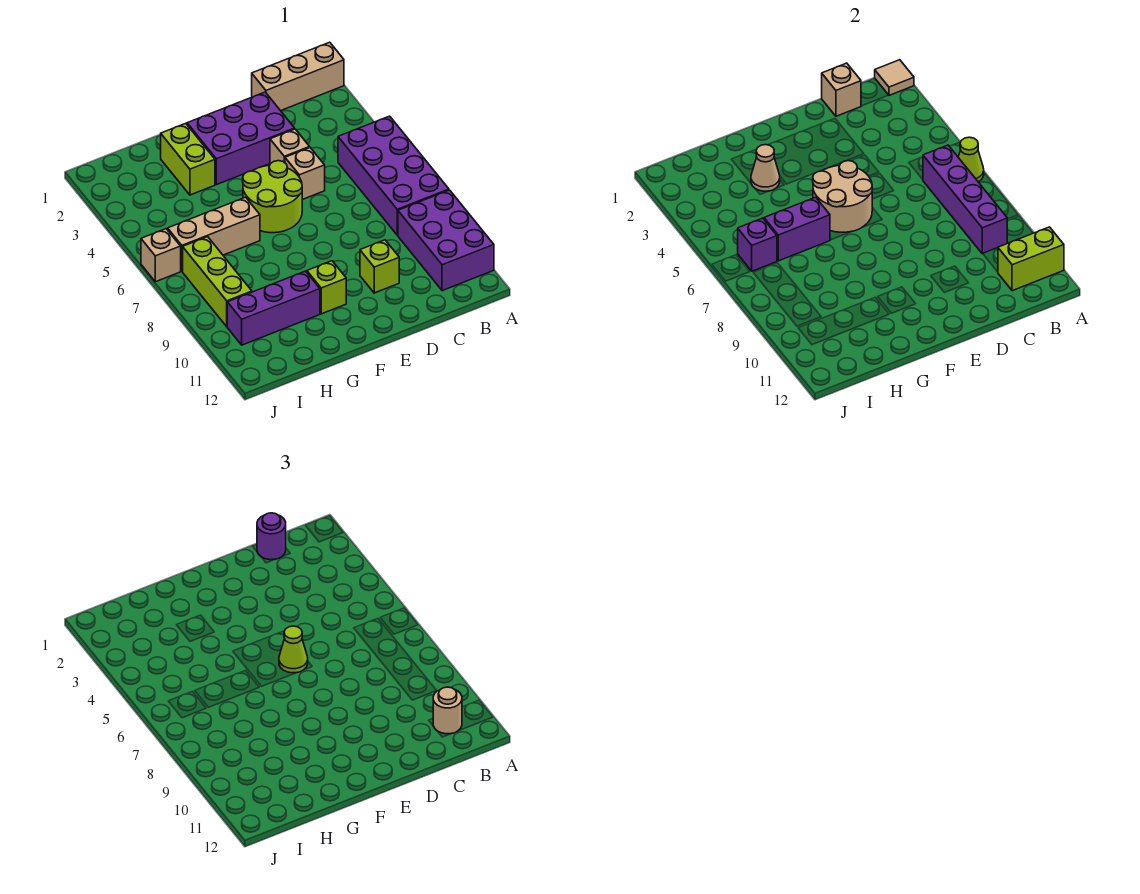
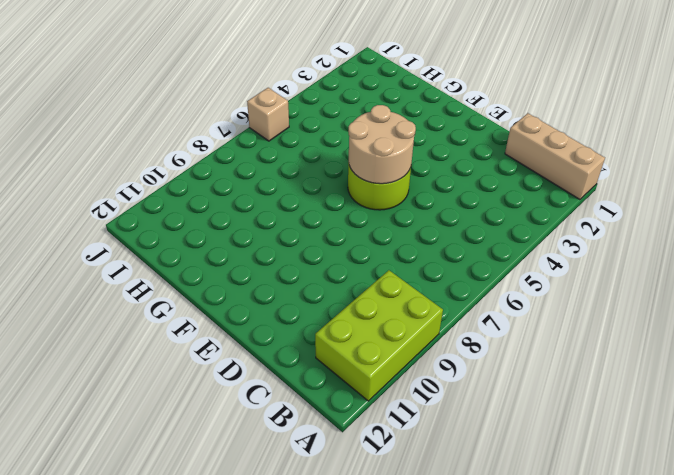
lime 2x3 brick [315,270,443,401] -> purple 2x3 brick [398,190,494,291]
none -> purple 2x4 brick [338,116,449,235]
none -> purple 2x3 brick [187,92,295,185]
none -> tan 1x1 brick [270,129,310,164]

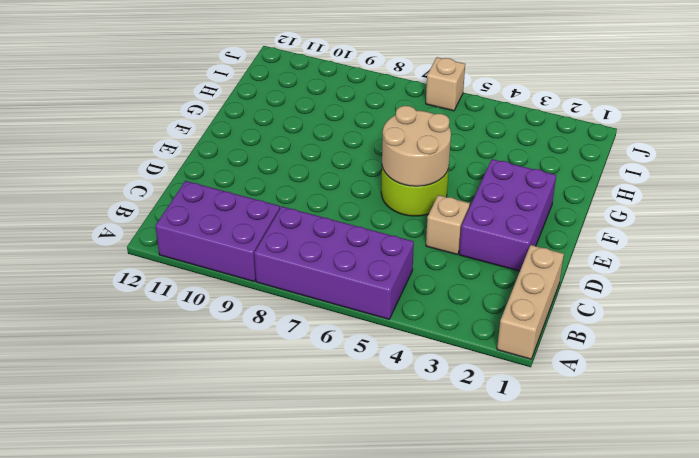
none -> tan 1x1 brick [285,148,325,200]
none -> lime 1x1 brick [360,240,399,293]
none -> lime 1x1 brick [307,261,346,314]

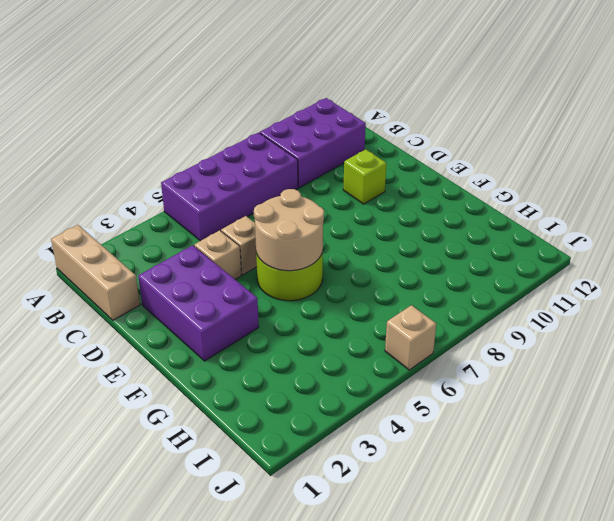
none -> lime 1x1 brick [307,261,346,314]
none -> lime 1x2 brick [161,123,215,195]
none -> tan 1x3 brick [168,197,260,271]

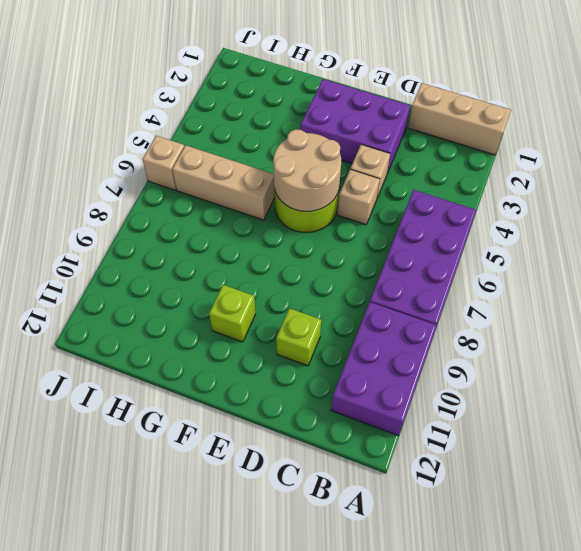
none -> lime 1x2 brick [161,123,215,195]
none -> purple 1x3 brick [227,271,320,345]
none -> lime 1x3 brick [183,237,252,327]

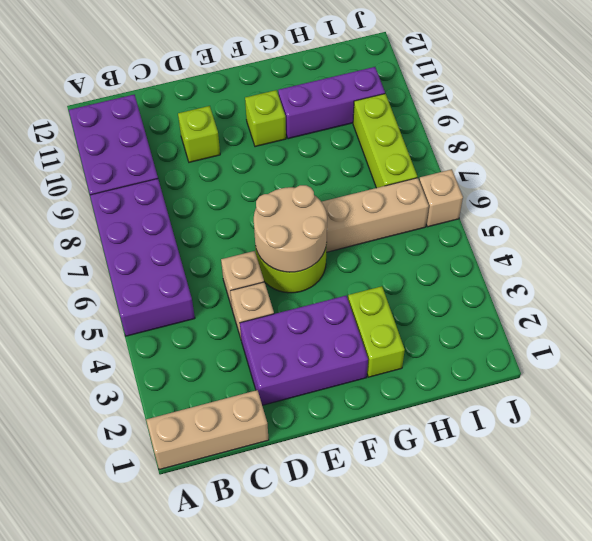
none -> tan 1x1 tile [875,60,914,95]
none -> lime 1x1 cone [958,137,984,182]
none -> lime 1x2 brick [998,227,1064,291]

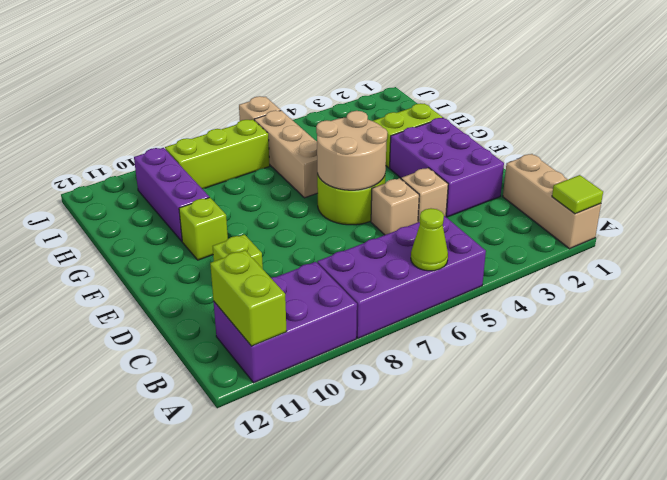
lime 1x1 tile [552,175,603,214] -> tan 1x1 tile [875,60,914,95]
none -> purple 1x4 brick [923,145,1007,254]
none -> tan 1x1 brick [822,63,861,116]
none -> tan 1x1 cone [751,145,780,191]

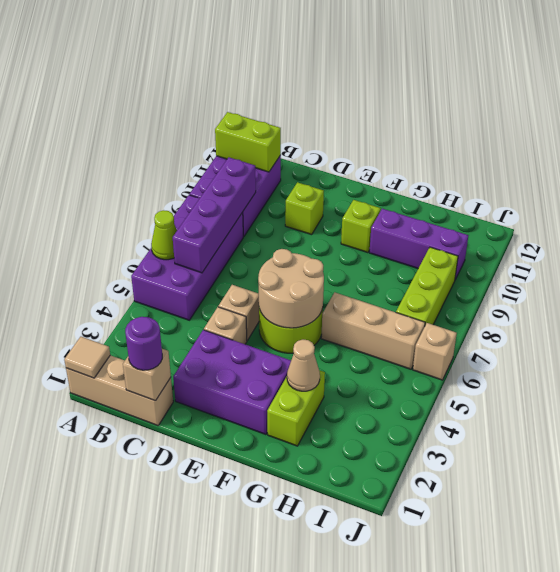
none -> purple 1x2 brick [764,197,830,261]
none -> purple 1x1 brick [738,218,777,271]
none -> tan 1x1 round brick [433,687,462,734]

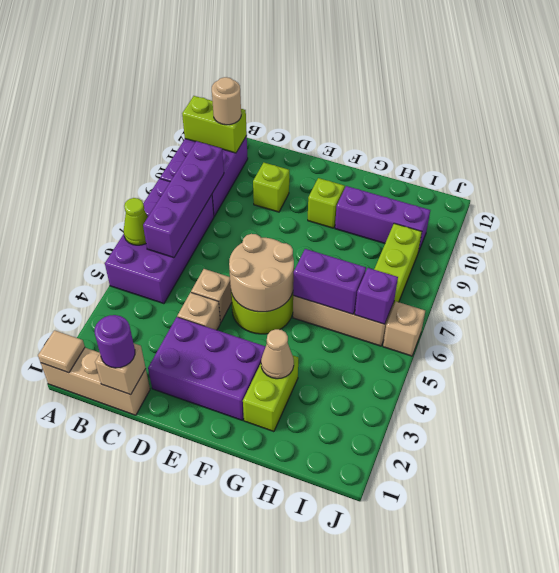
none -> lime 1x1 cone [279,626,308,673]

